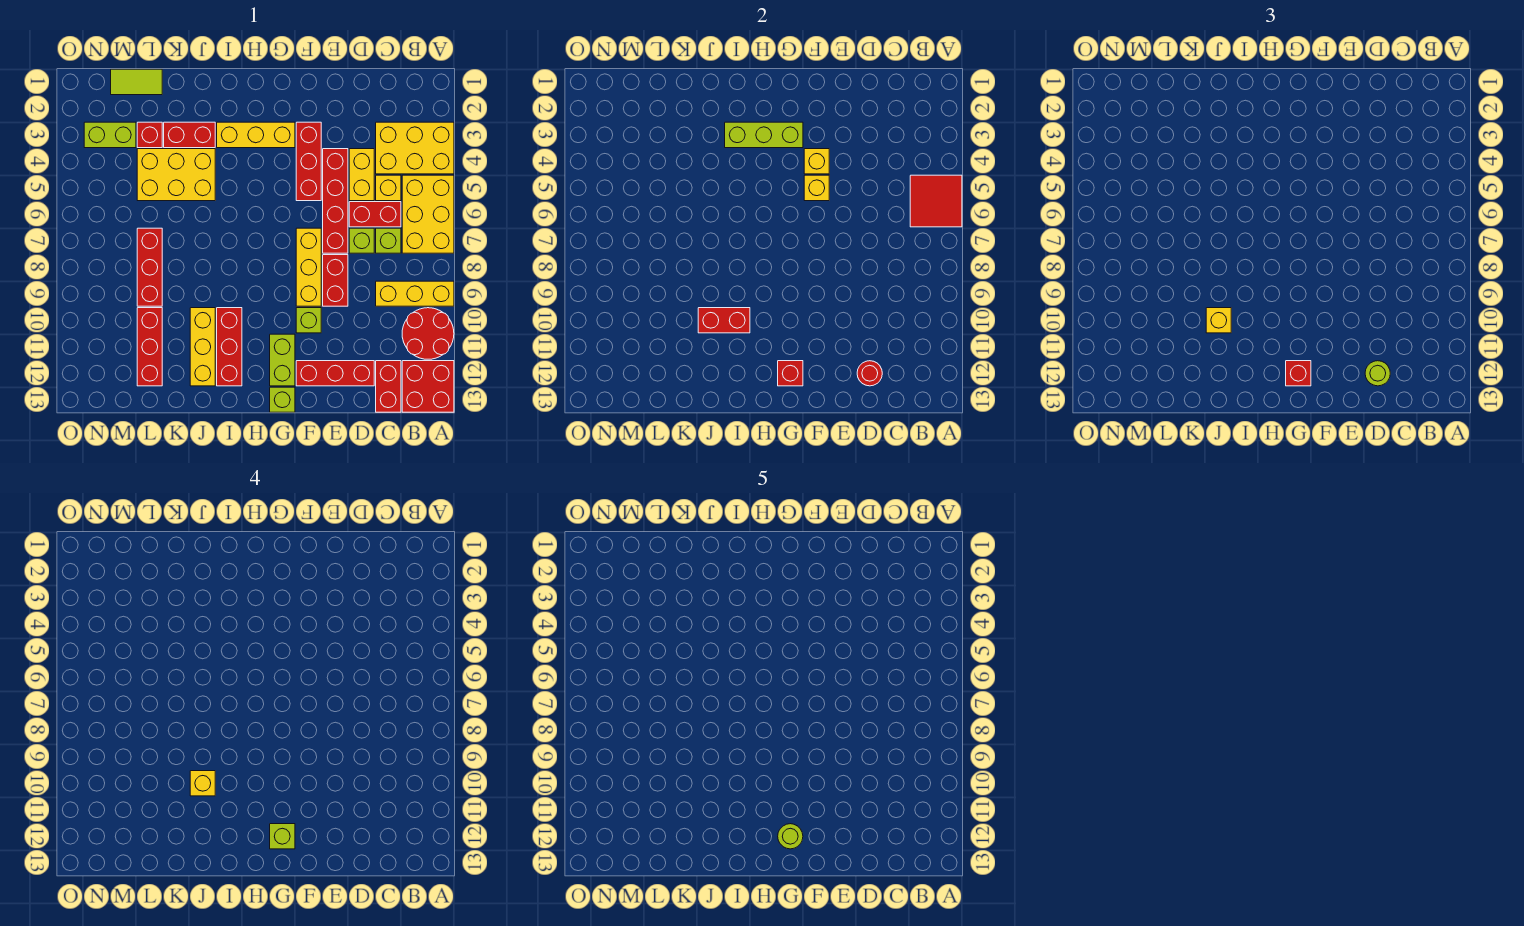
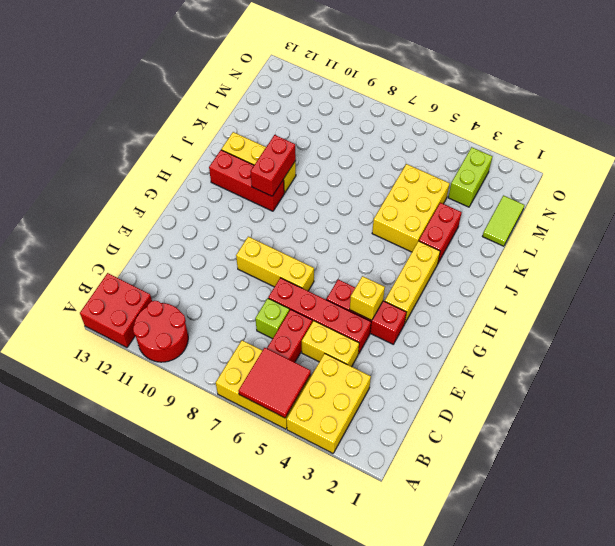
none -> yellow 1x3 brick [376,281,454,306]
none -> yellow 1x1 brick [376,175,401,201]
none -> lime 1x1 brick [376,228,401,253]
none -> red 1x2 brick [376,361,401,412]

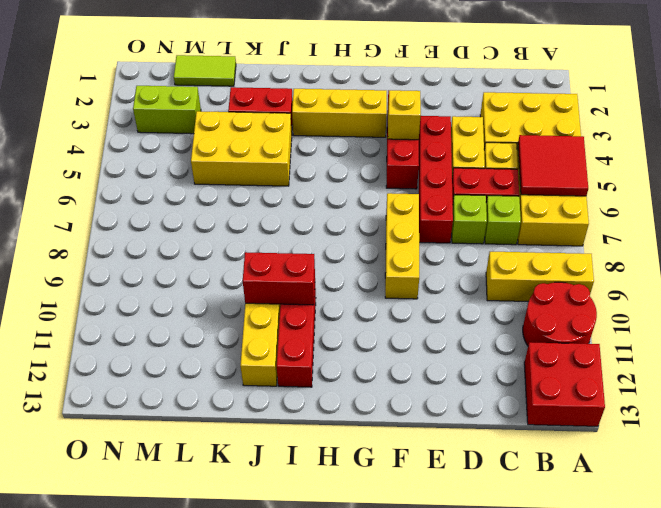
none -> red 1x2 brick [376,361,401,412]
none -> red 1x3 brick [296,361,374,386]
none -> red 1x2 brick [323,255,348,306]
none -> lime 1x1 brick [296,308,321,333]

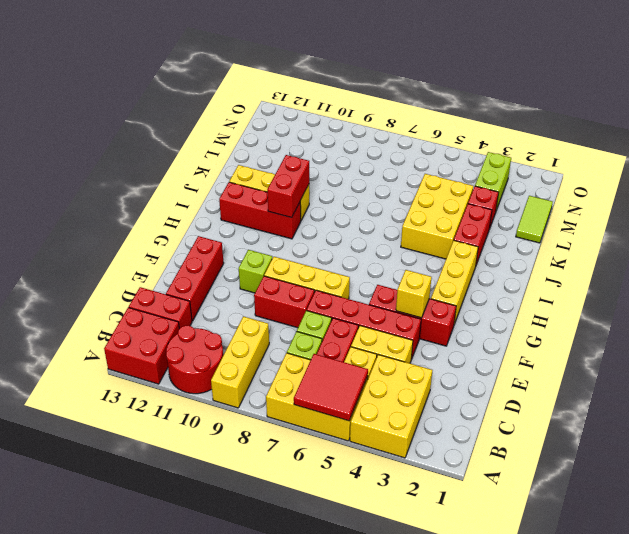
none -> lime 1x2 brick [270,334,295,386]
none -> lime 1x1 brick [270,387,295,412]
none -> red 1x3 brick [137,228,162,306]
none -> red 1x3 brick [137,308,162,386]

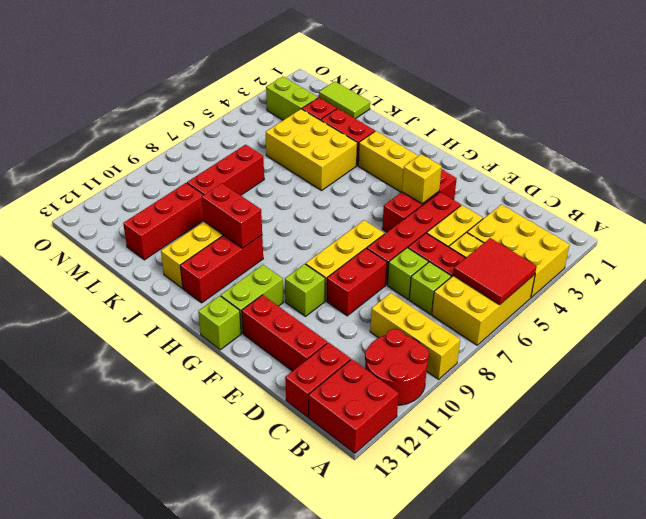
none -> red 1x1 round brick [857,361,882,386]
none -> yellow 1x1 brick [804,175,829,201]
none -> lime 1x3 brick [725,122,803,148]
none -> red 1x1 brick [778,361,803,386]

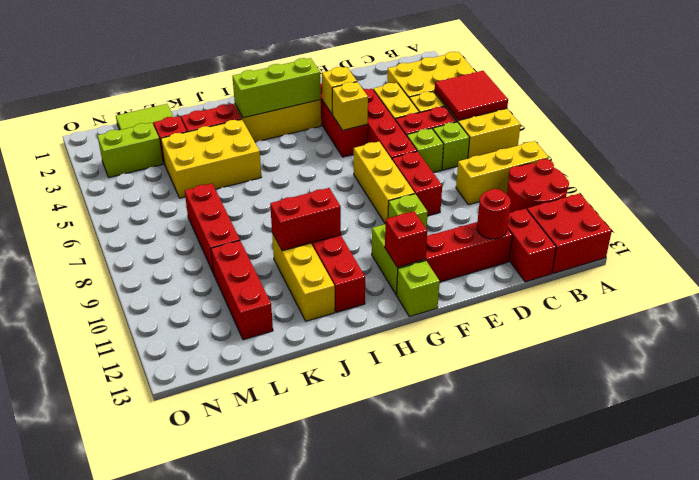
none -> lime 1x1 round brick [1365,361,1390,386]
none -> red 1x1 brick [1286,361,1311,386]
none -> yellow 1x1 brick [1206,308,1231,333]
none -> lime 1x1 brick [270,824,295,849]

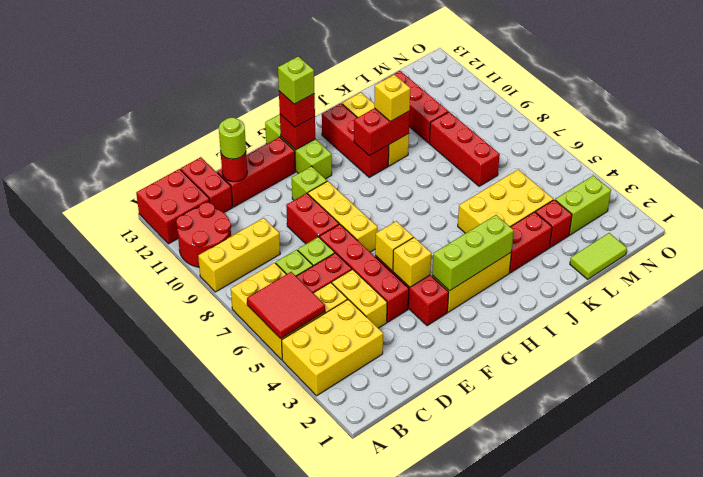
none -> yellow 1x1 brick [190,771,215,796]
none -> lime 1x1 round brick [778,824,803,849]

